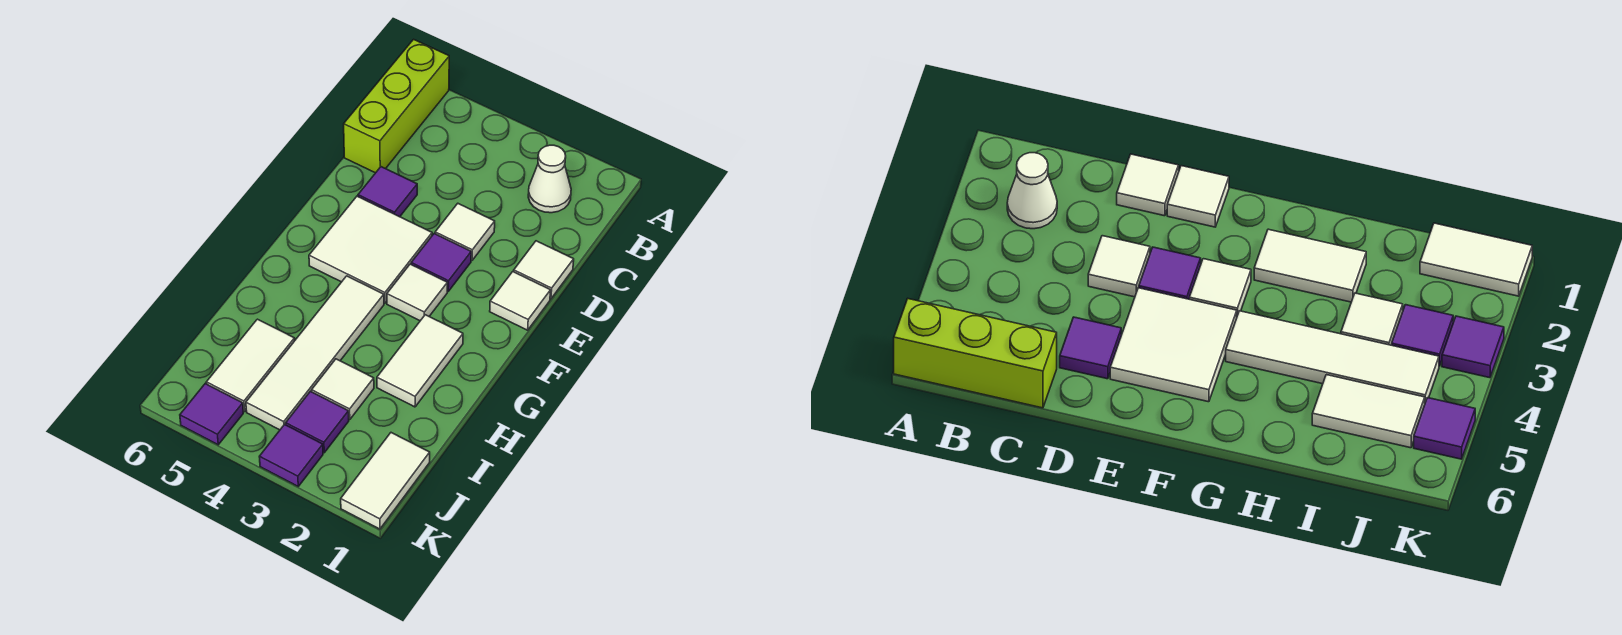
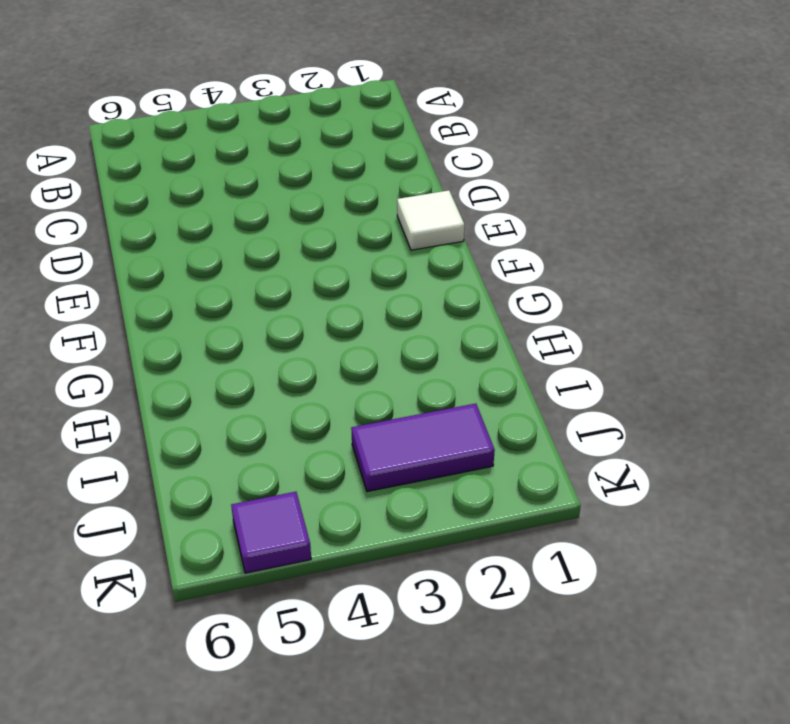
purple 1x2 tile [351,403,495,492] -> purple 1x1 tile [286,391,349,453]
none -> lime 1x3 brick [344,39,449,173]
none -> white 1x1 cone [528,145,571,213]
none -> white 1x1 tile [514,241,574,299]

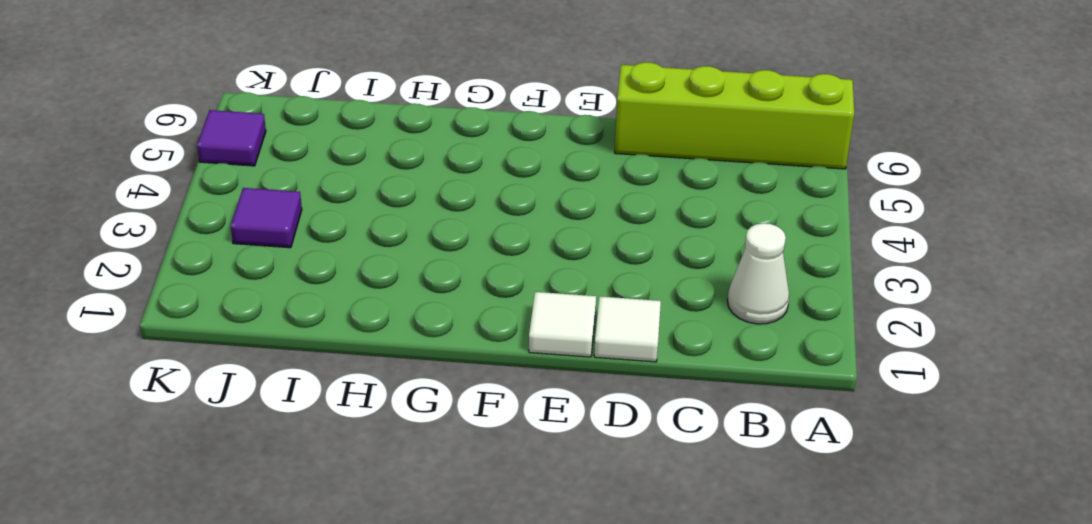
lime 1x4 brick [615,62,854,169] -> lime 1x3 brick [344,39,449,173]
none -> white 1x1 tile [435,204,495,261]
none -> purple 1x1 tile [358,167,417,217]
none -> purple 1x1 tile [411,234,471,291]

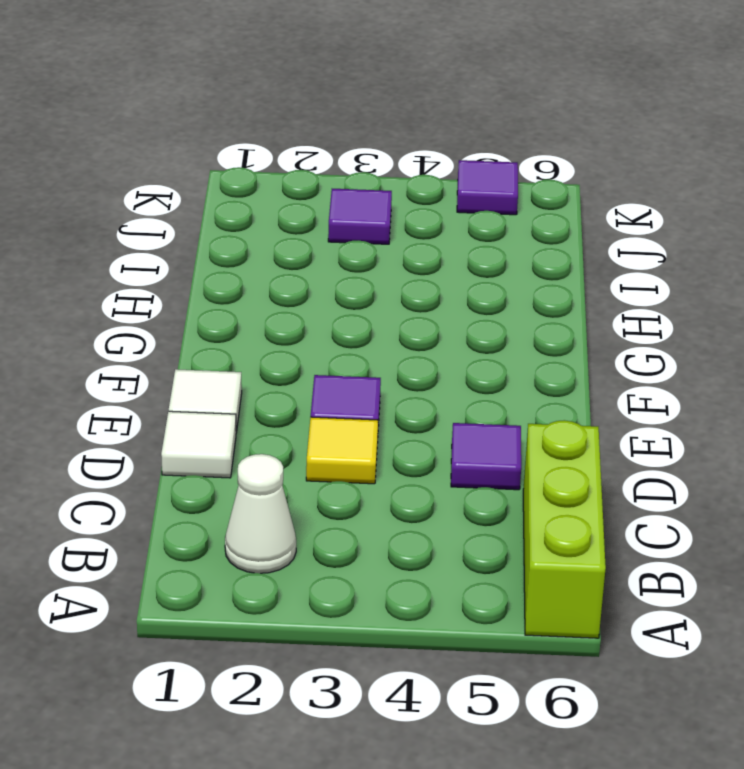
yellow 1x1 tile [306,417,378,484] -> white 1x1 tile [435,204,495,261]
none -> white 2x2 tile [309,196,432,303]
none -> white 1x1 tile [387,264,447,321]
none -> white 1x2 tile [377,315,463,407]

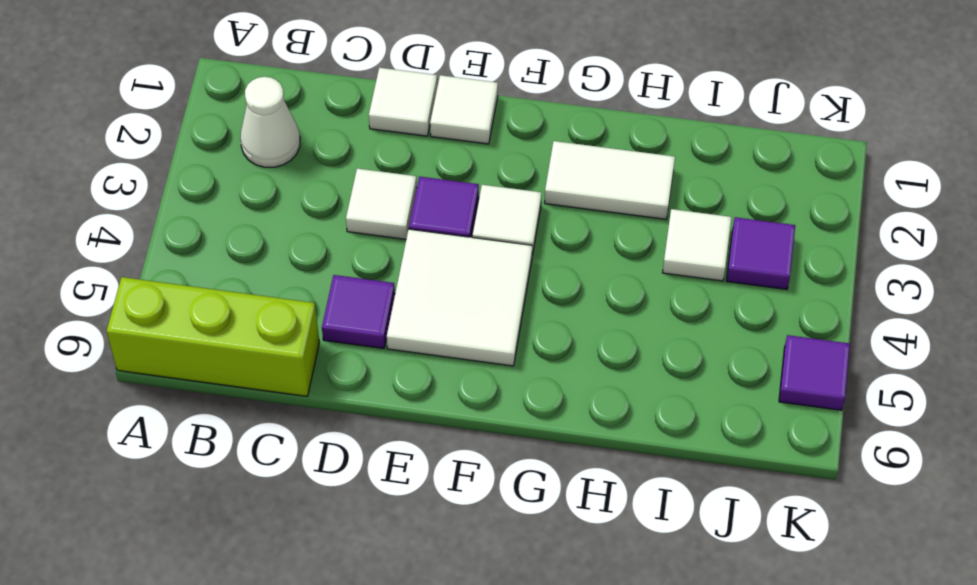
none -> white 1x4 tile [246,276,384,430]
none -> white 1x2 tile [206,319,295,412]
none -> white 1x2 tile [341,433,430,529]

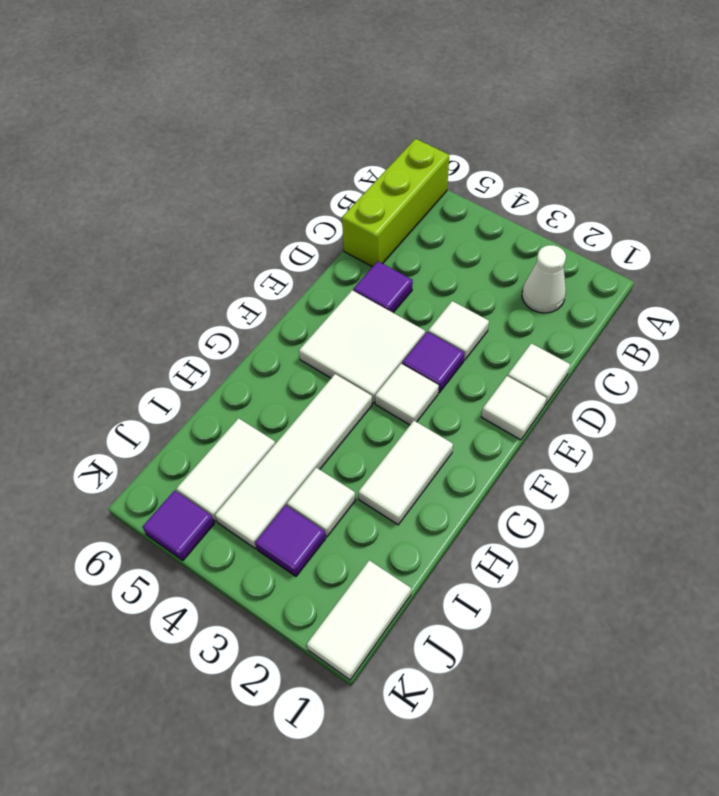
none -> purple 1x1 tile [259,424,323,486]

